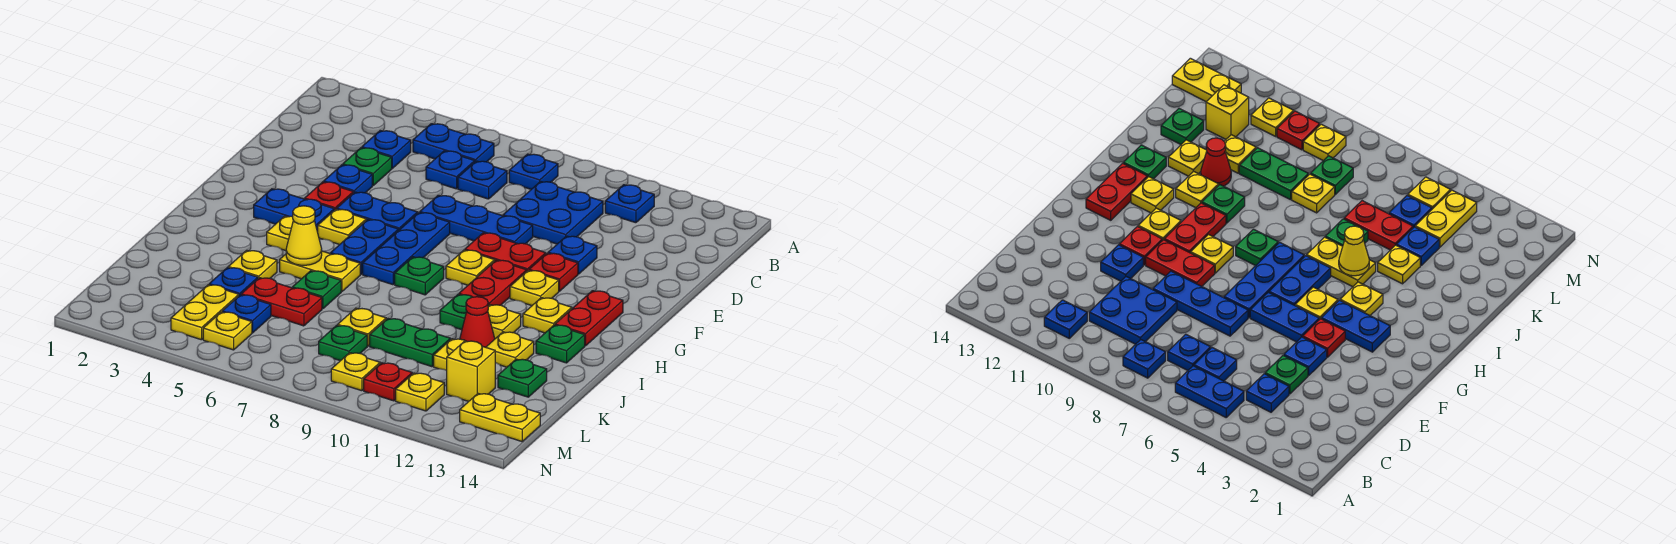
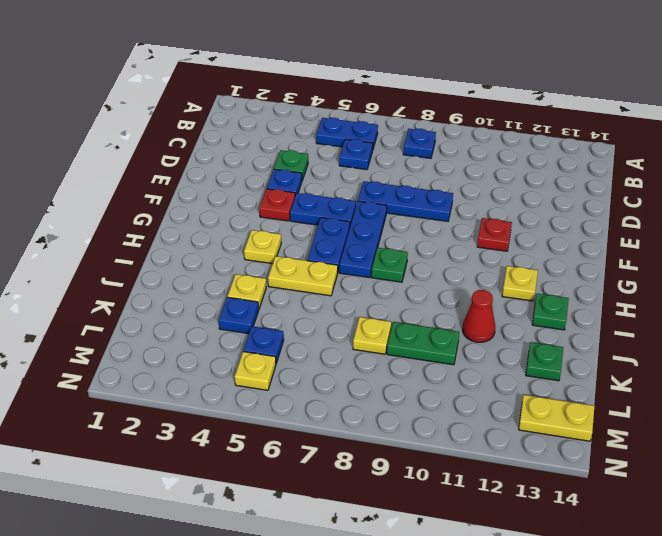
none -> blue 1x1 plate [605,185,654,223]
none -> blue 1x1 plate [362,131,411,168]
none -> blue 1x1 plate [458,161,507,199]
none -> blue 2x2 plate [503,181,603,244]

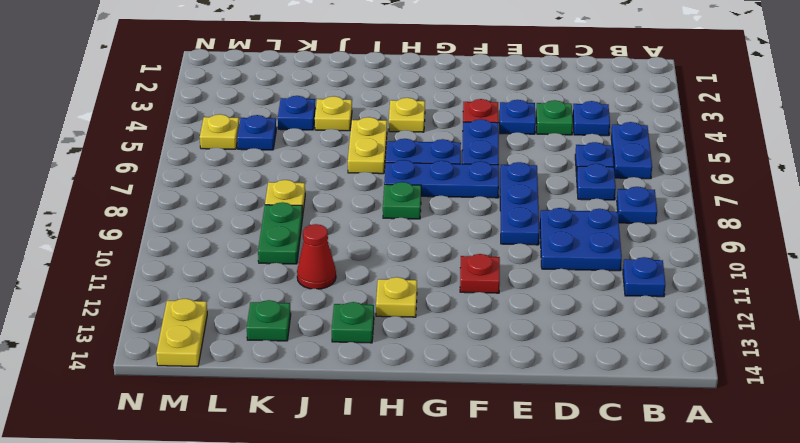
none -> blue 1x1 plate [548,236,597,274]
none -> red 1x2 plate [465,233,546,271]
none -> blue 1x2 plate [254,189,334,232]
none -> yellow 1x1 plate [318,209,366,245]

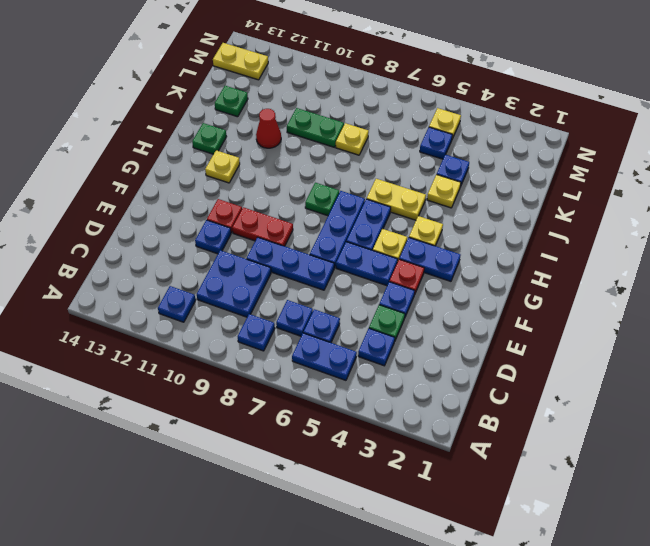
none -> yellow 1x1 plate [446,250,495,285]
none -> red 1x2 plate [459,260,527,305]
none -> yellow 1x1 plate [510,270,559,306]
none -> red 1x2 plate [555,291,623,346]

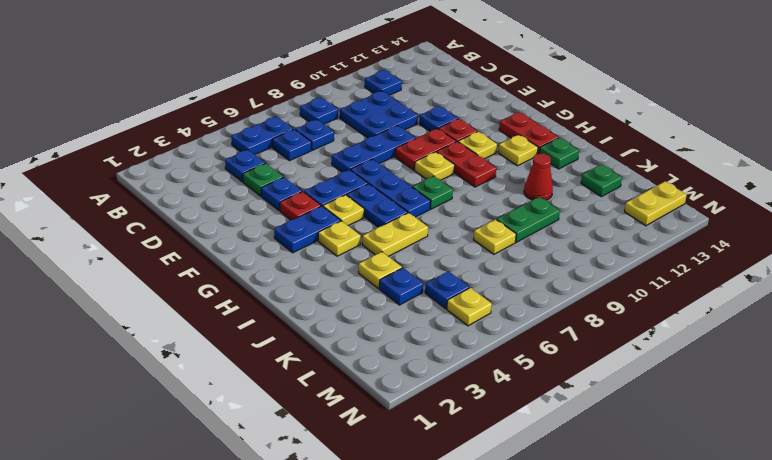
none -> green 1x1 plate [440,294,489,330]
none -> yellow 1x1 plate [488,305,521,339]
none -> green 1x1 plate [293,271,341,309]
none -> yellow 1x1 plate [486,332,534,367]

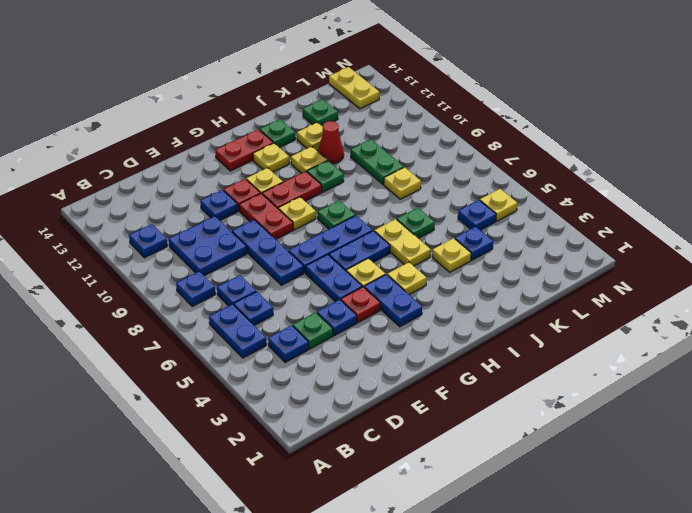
none -> red 1x2 plate [241,278,322,326]
none -> yellow 1x1 plate [434,339,465,371]
none -> yellow 1x2 plate [171,285,239,340]
none -> green 1x1 plate [319,325,367,361]

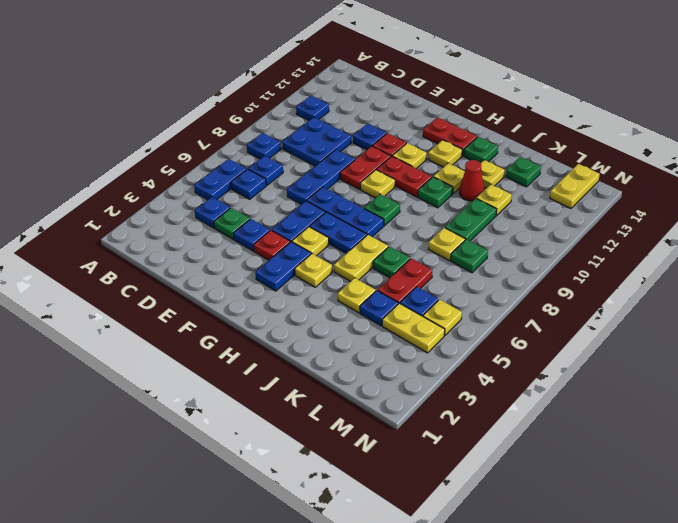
none -> yellow 1x1 brick [447,341,495,401]
none -> yellow 1x1 plate [331,353,380,391]
none -> red 1x1 plate [364,363,412,401]
none -> yellow 1x1 plate [396,373,444,411]

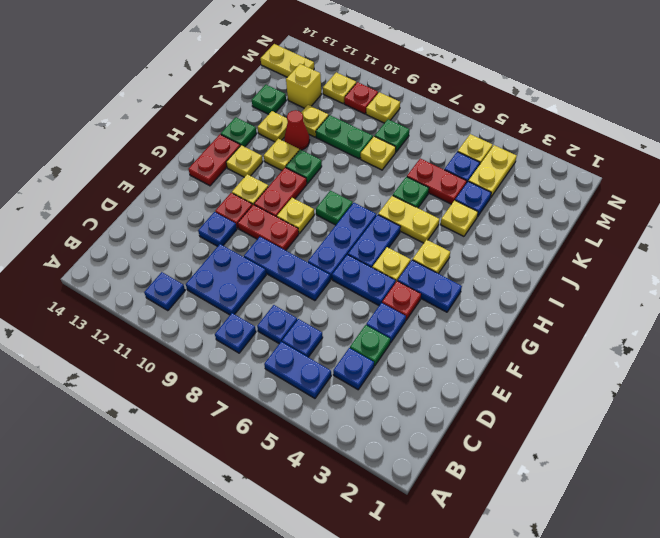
none -> yellow 1x1 cone [286,206,322,265]

